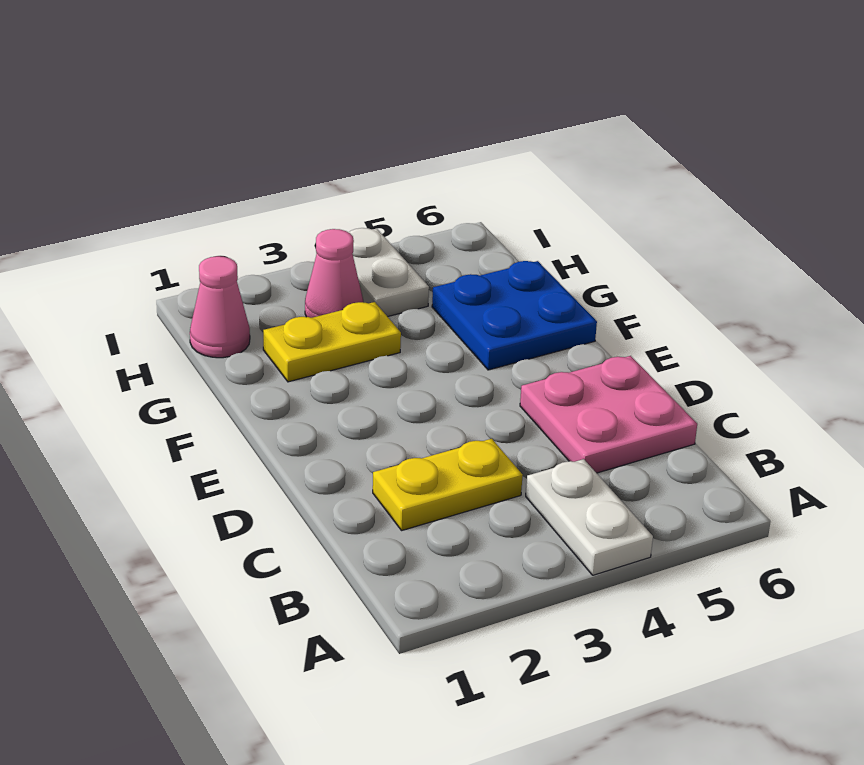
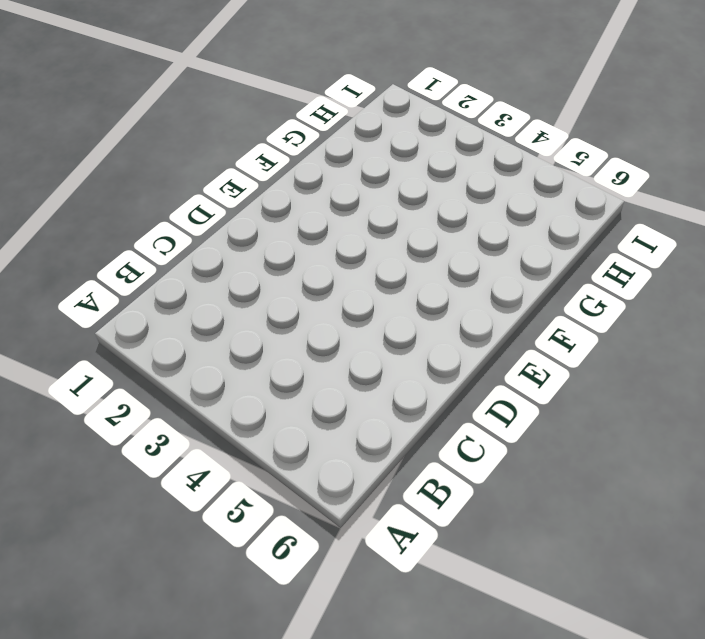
none -> white 1x2 plate [526,459,653,575]
none -> yellow 1x2 plate [373,439,523,530]

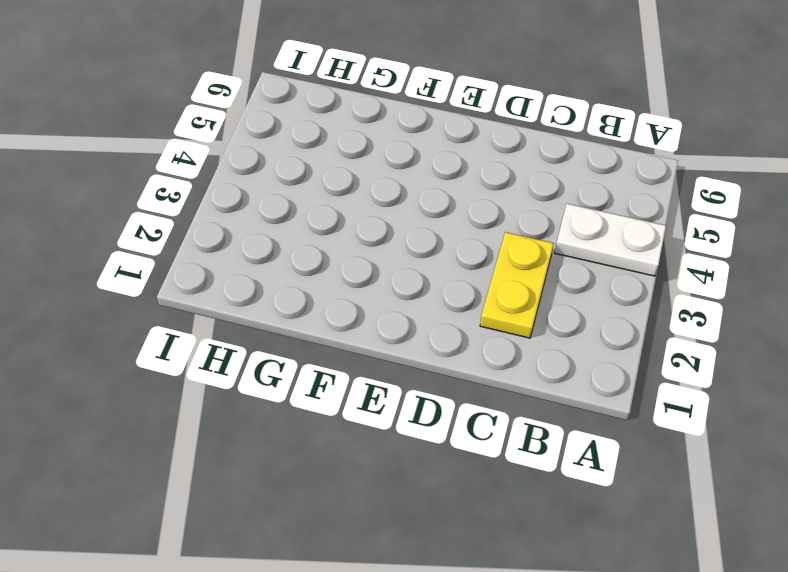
none -> pink 2x2 plate [520,356,697,473]
none -> blue 2x2 plate [432,261,597,370]

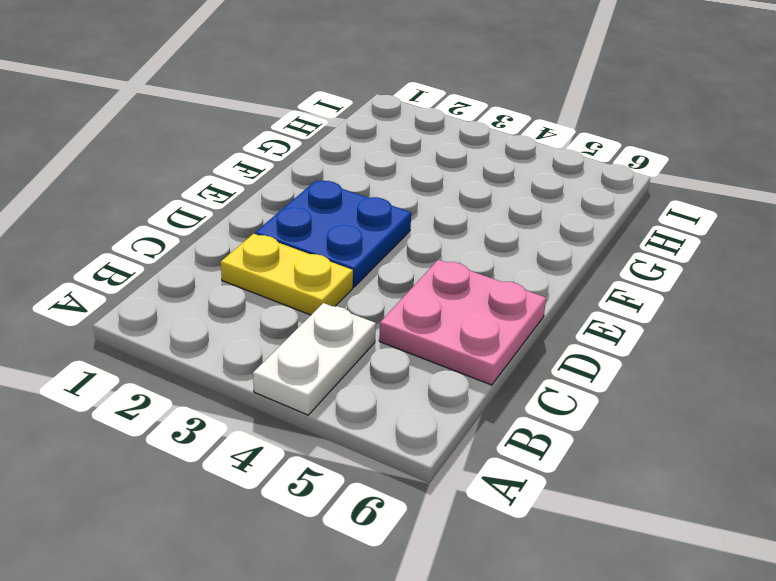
blue 2x2 plate [255,180,411,287] -> blue 2x2 plate moved to [432,261,597,370]
none -> yellow 1x2 plate [263,302,401,382]
none -> pink 1x1 cone [190,256,250,358]

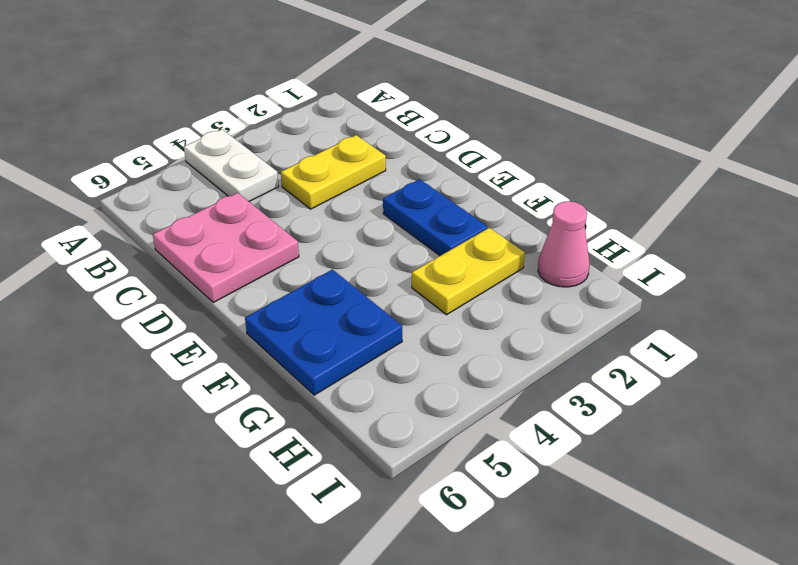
blue 1x2 plate [383,179,487,256] -> none
none -> pink 1x1 cone [305,229,363,318]
none -> white 1x2 plate [349,228,429,317]

